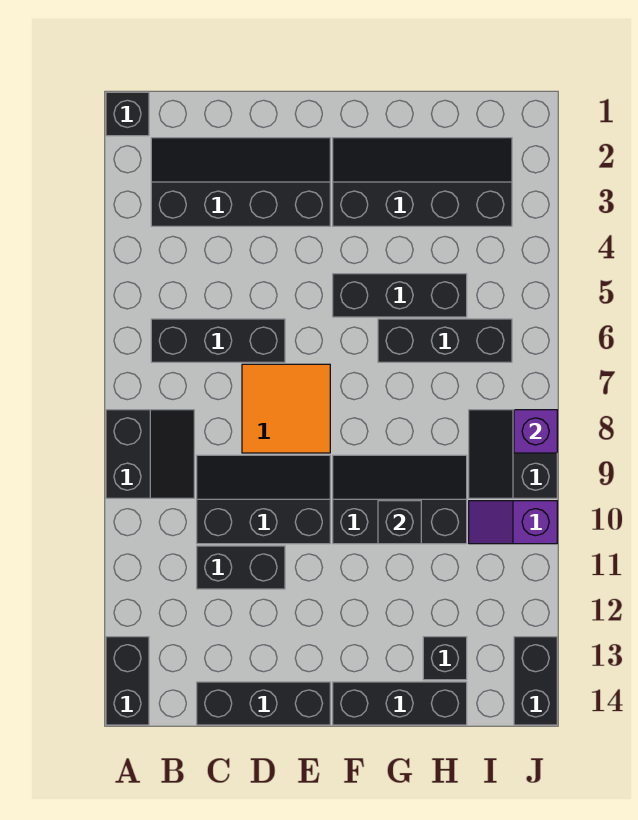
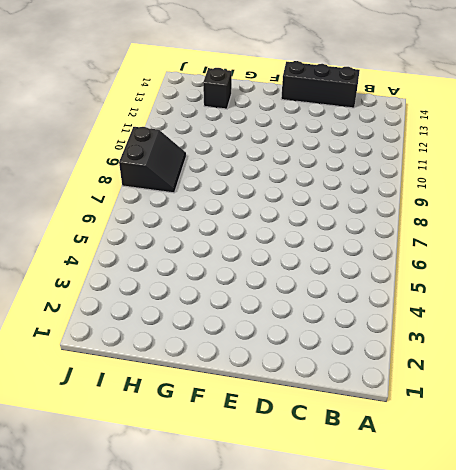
none -> black 1x1 brick [106,92,149,136]
none -> black 2x2 slope [106,410,194,498]
none -> black 1x2 brick [106,637,149,725]

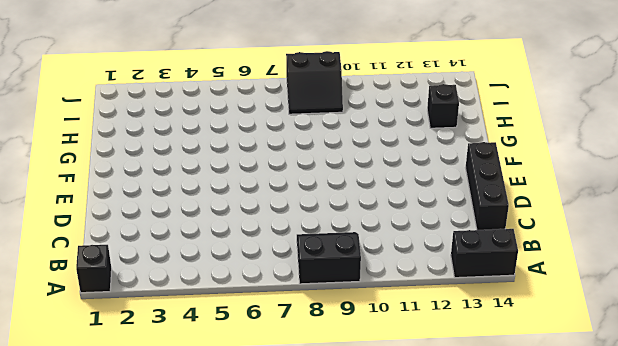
none -> black 2x4 slope [151,138,330,226]
none -> black 1x3 brick [151,319,285,362]
none -> black 2x3 slope [197,455,330,544]

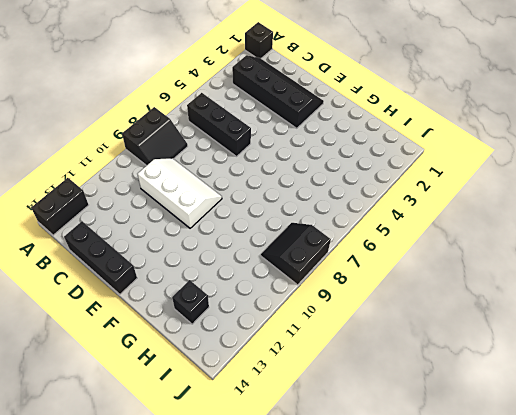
white 2x3 slope [138,158,222,228] -> black 2x3 slope [197,455,330,544]
none -> black 1x2 brick [197,546,285,589]
none -> orange 2x2 tile [242,364,330,453]
none -> black 2x4 slope [333,138,512,226]

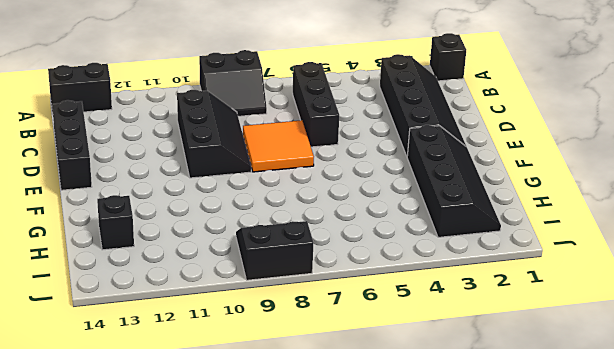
none -> black 1x2 brick [197,546,285,589]
none -> black 1x3 brick [333,274,467,317]
none -> black 2x3 slope [333,455,467,544]

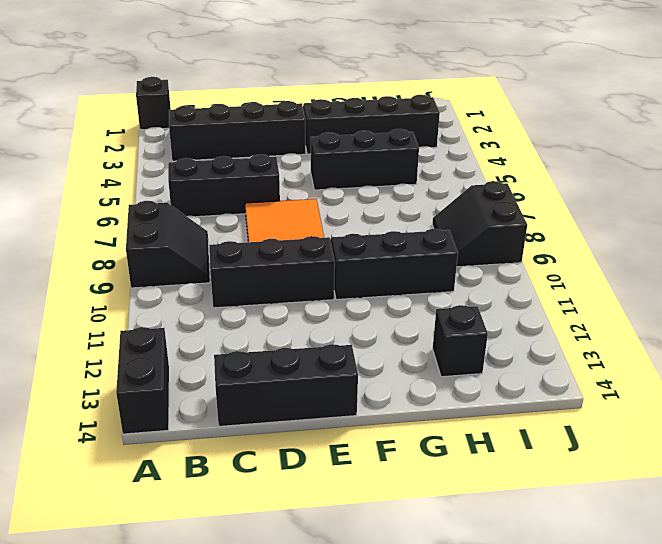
none -> black 1x2 brick [197,546,285,589]
none -> black 1x3 brick [333,682,467,725]
none -> black 1x3 brick [378,319,512,362]

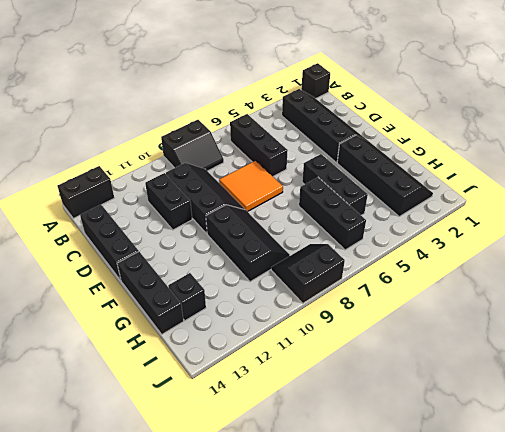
none -> purple 1x2 slope [469,501,557,544]
none -> black 1x2 brick [514,637,557,725]
none -> black 1x1 brick [378,501,421,544]

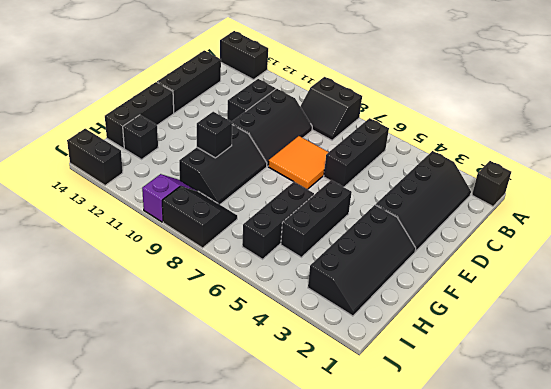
none -> purple 1x1 brick [514,410,557,453]

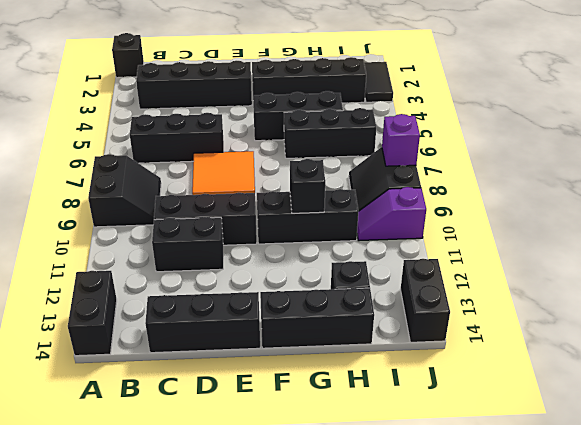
black 1x2 tile [364,62,393,102] -> none

